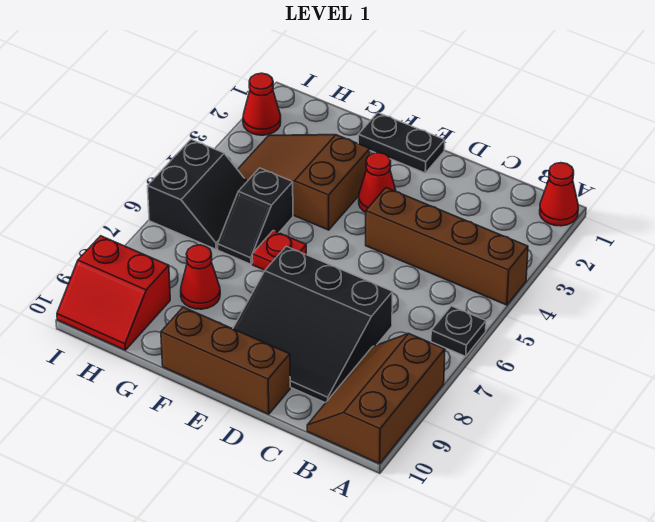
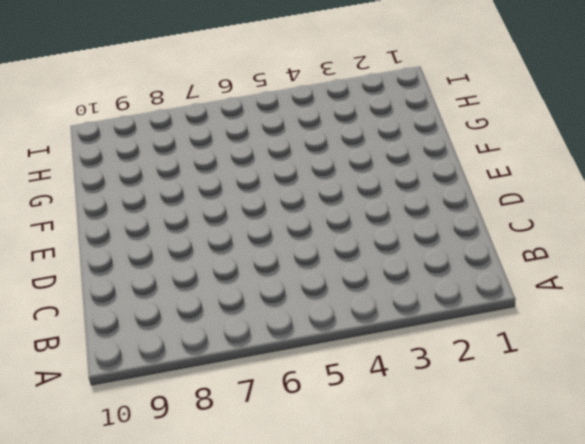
none -> red 1x1 cone [540,163,578,226]
none -> brown 1x4 brick [366,188,528,305]
none -> black 1x1 plate [431,306,486,356]

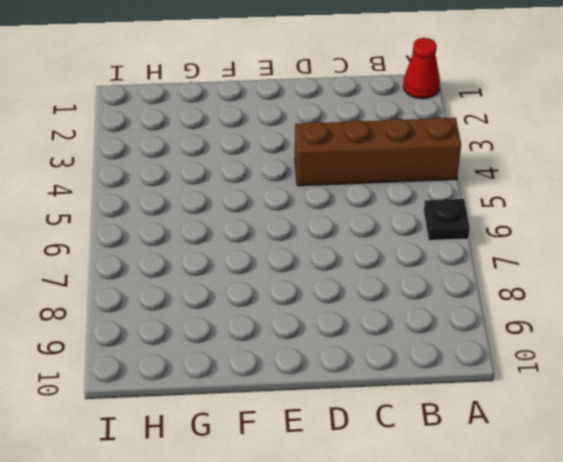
none -> brown 2x3 slope [307,334,445,464]
none -> black 3x3 slope [233,246,393,403]
none -> brown 1x3 brick [161,307,290,414]

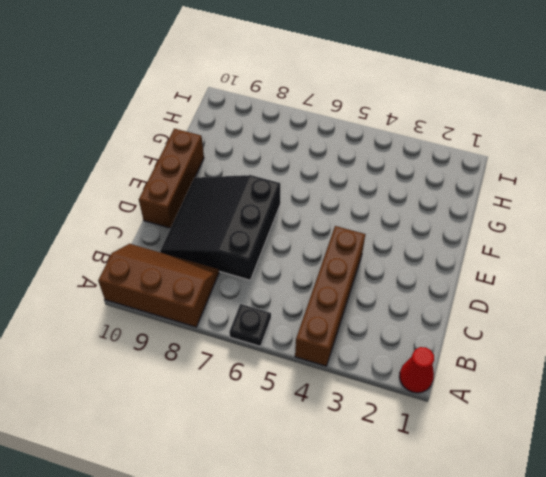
none -> black 1x2 plate [358,113,445,173]
none -> red 1x1 cone [359,153,396,212]
none -> brown 2x3 slope [237,135,370,230]

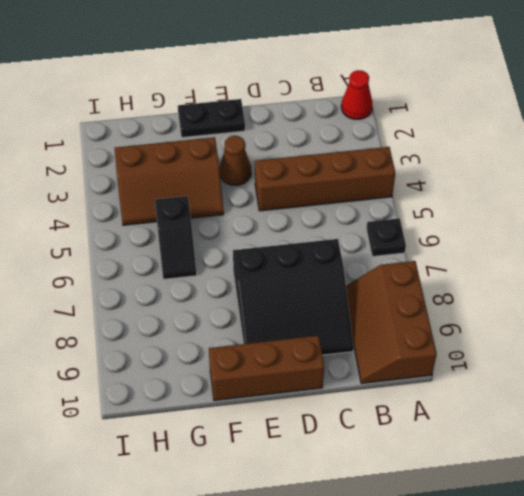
brown 1x1 cone [220,136,251,185] -> red 1x1 cone [359,153,396,212]
brown 2x3 slope [114,137,224,225] -> brown 2x3 slope turned to [237,135,370,230]
none -> red 1x1 plate [252,231,306,270]
none -> red 1x1 cone [181,245,220,309]
none -> black 2x2 slope [148,139,247,249]

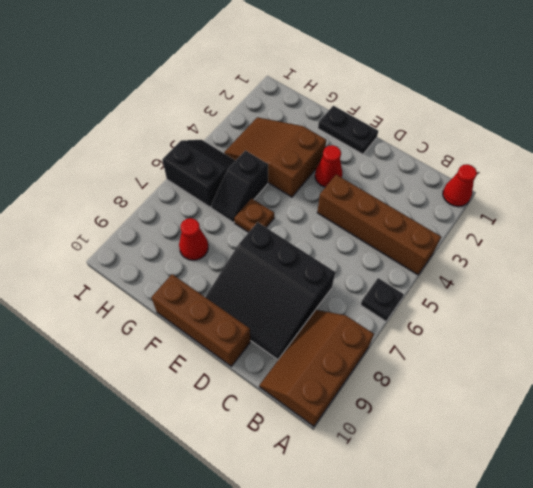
brown 1x1 plate [234,198,274,232] -> red 1x1 plate [252,231,306,270]
black 2x2 slope [162,140,236,207] -> black 2x2 slope turned to [148,139,247,249]
none -> red 2x2 slope [57,236,170,350]
none -> red 1x1 cone [243,73,281,135]

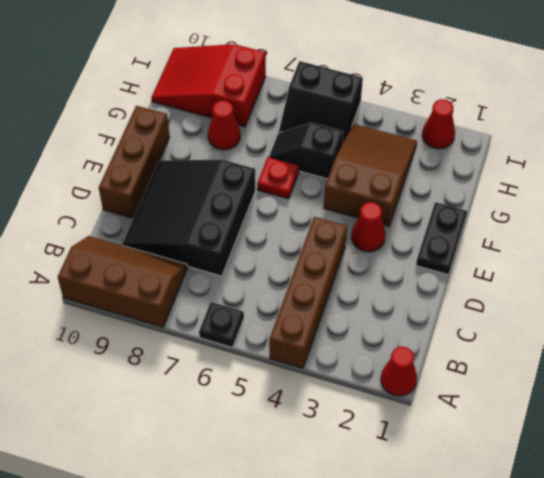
red 2x3 slope [151,44,266,127] -> red 2x2 slope [57,236,170,350]

